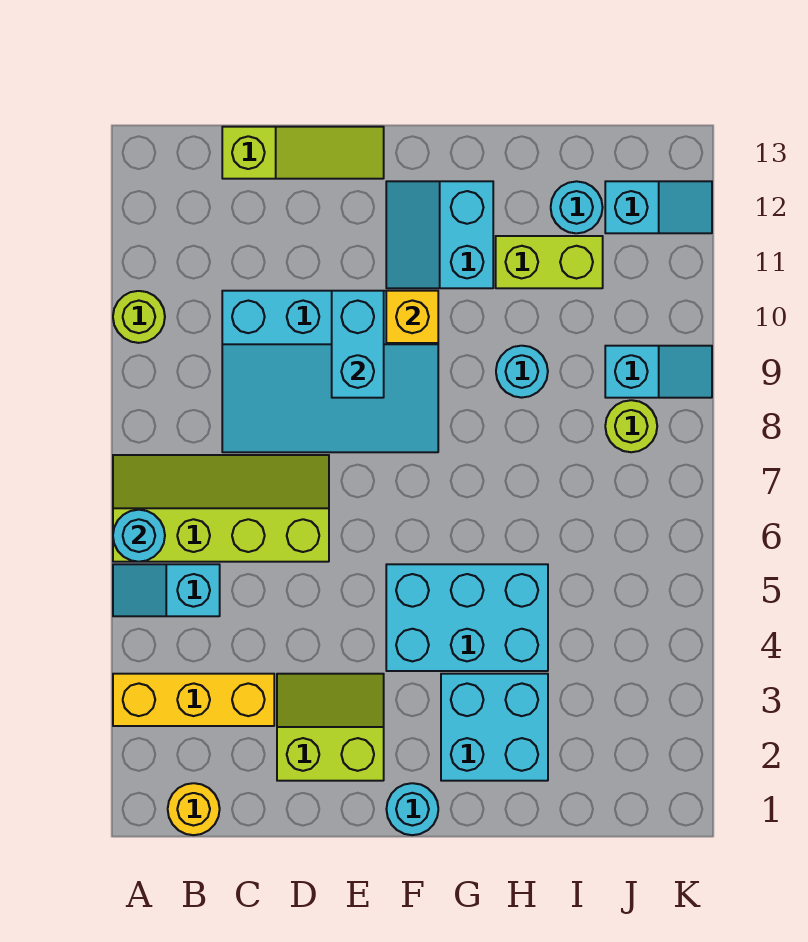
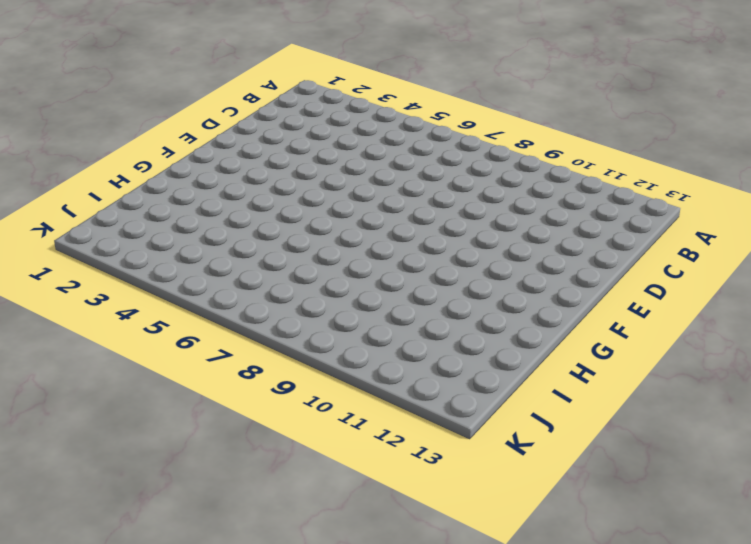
none -> yellow 1x3 brick [113,674,274,726]
none -> cyan 1x2 slope [113,564,220,616]
none -> lime 2x4 slope [113,455,329,562]

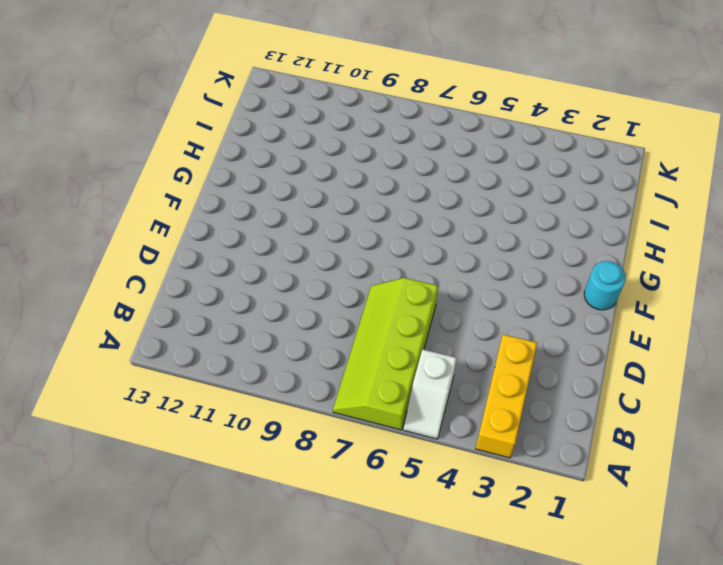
white 1x2 slope [404,349,457,439] -> cyan 1x2 slope [113,564,220,616]
none -> lime 1x1 round brick [113,291,165,343]
none -> yellow 1x1 round brick [168,783,220,835]
none -> cyan 3x4 slope [222,291,438,452]

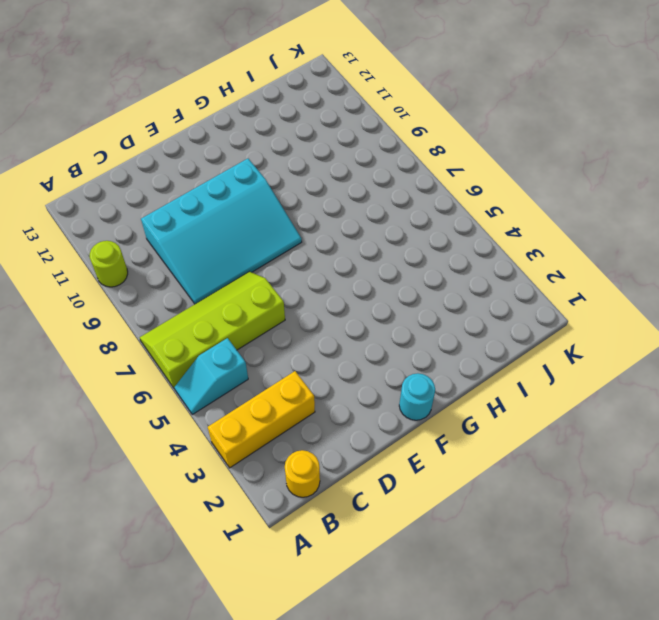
none -> lime 1x3 slope [222,127,384,179]
none -> lime 2x2 slope [277,674,384,781]
none -> cyan 2x3 brick [386,564,548,671]

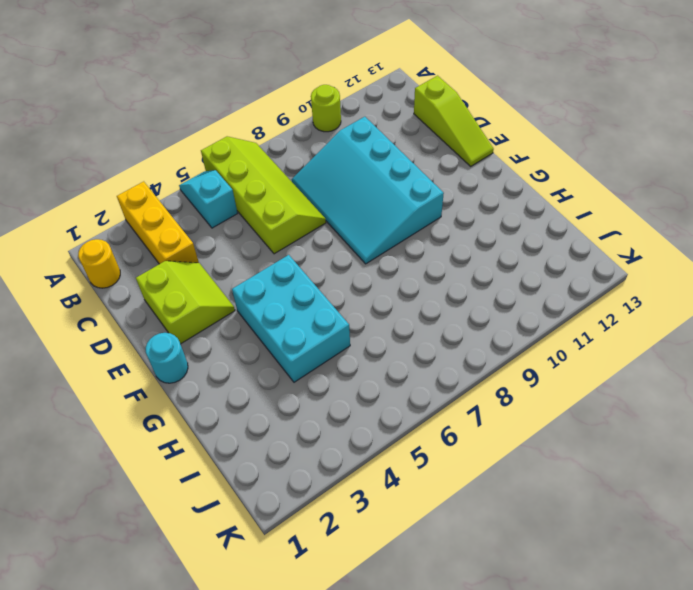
none -> cyan 2x2 slope [386,181,493,288]
none -> cyan 2x2 brick [441,674,548,781]
none -> cyan 1x1 round brick [496,346,548,398]

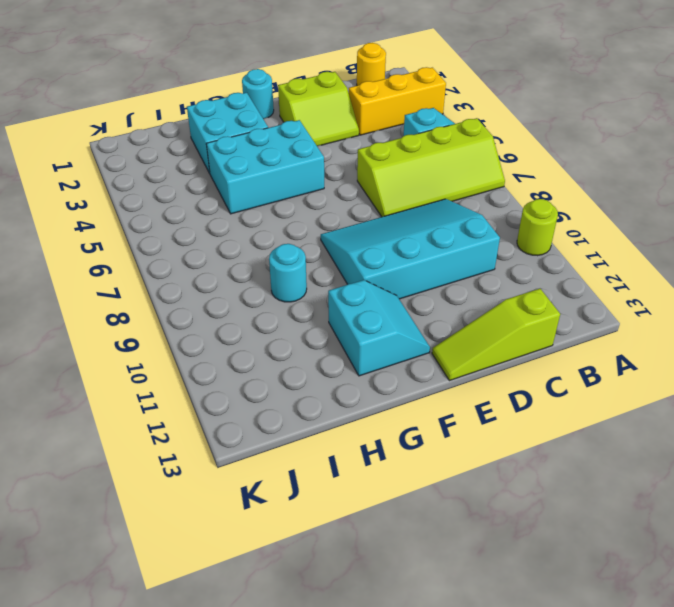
none -> lime 1x2 brick [496,236,603,288]
none -> cyan 1x1 round brick [551,181,603,233]
none -> lime 1x1 round brick [605,400,657,452]

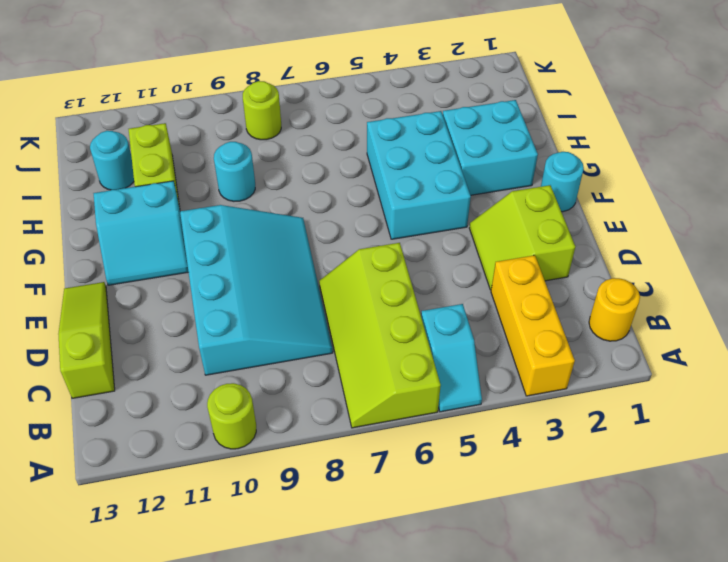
none -> cyan 1x2 slope [605,346,712,398]
none -> cyan 1x2 slope [605,181,712,233]
none -> cyan 1x1 round brick [113,510,165,562]

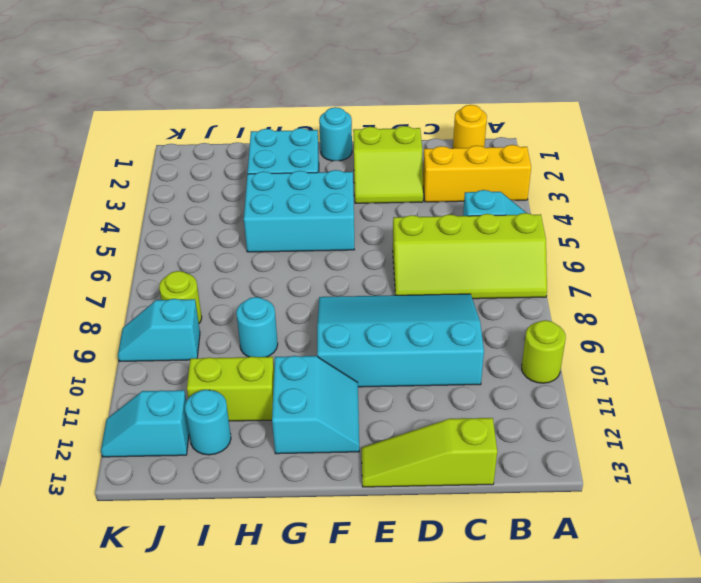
none -> cyan 1x1 round brick [113,510,165,562]
none -> cyan 1x2 brick [332,291,384,398]
none -> yellow 1x1 brick [386,291,438,343]

